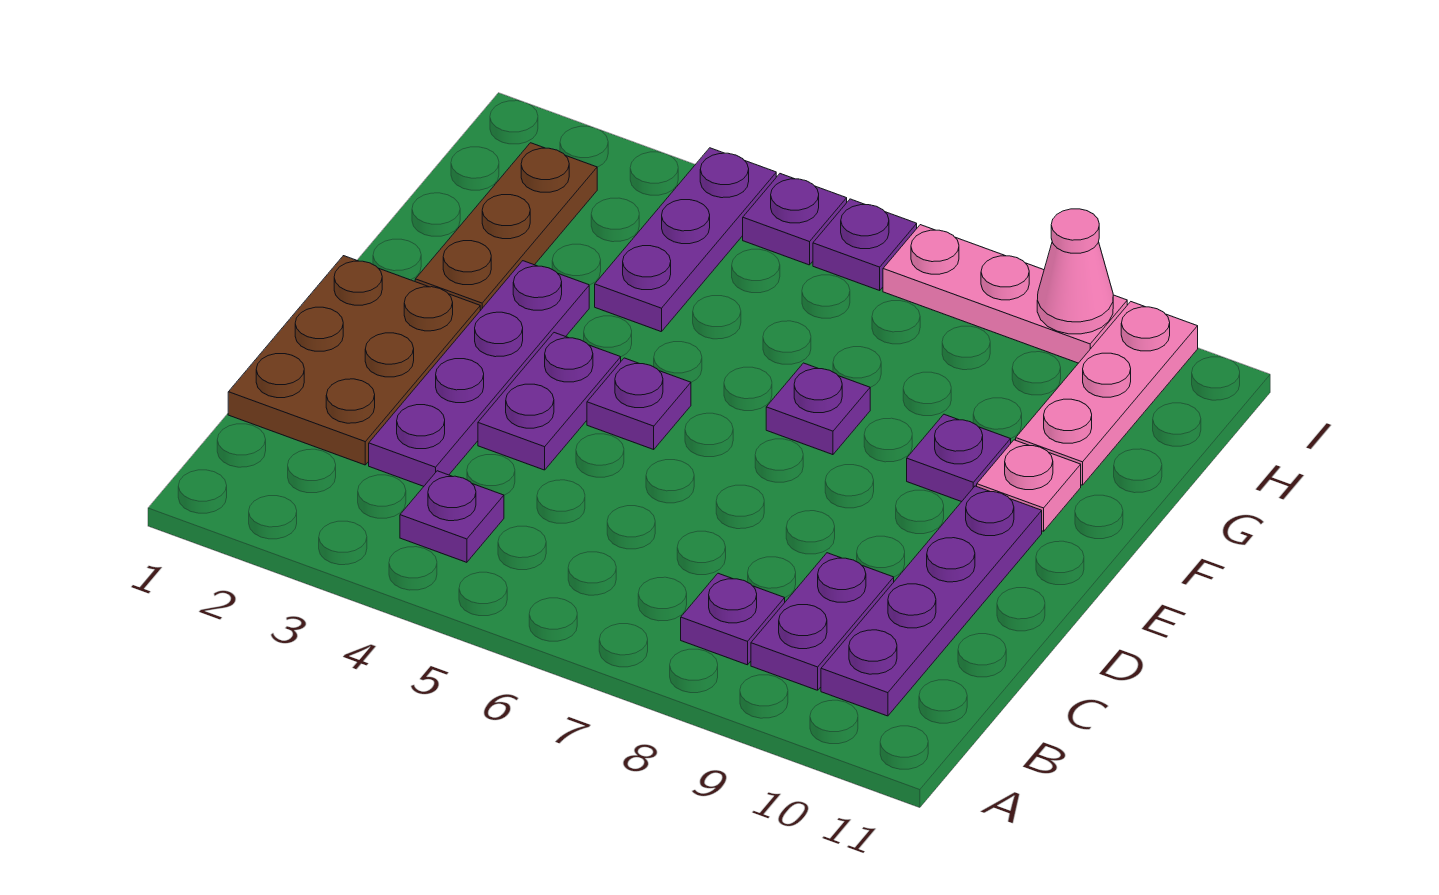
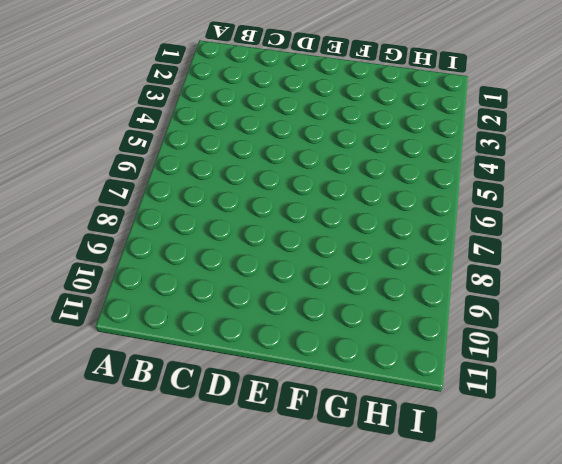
none -> purple 1x1 plate [400,471,504,562]
none -> purple 1x1 plate [681,573,785,665]
none -> purple 1x2 plate [751,553,894,690]

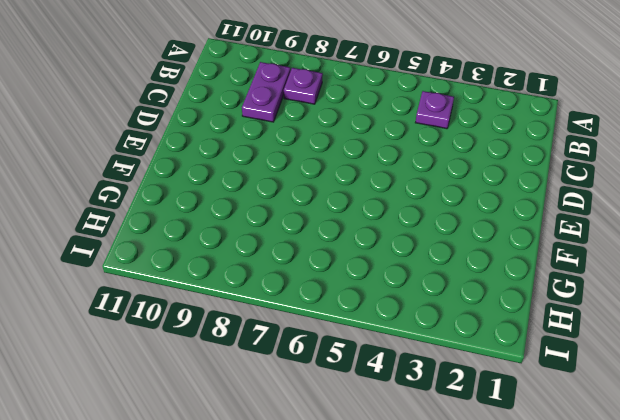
none -> purple 1x4 plate [821,486,1042,716]
none -> brown 2x3 plate [228,256,480,465]
none -> purple 1x4 plate [369,261,589,486]

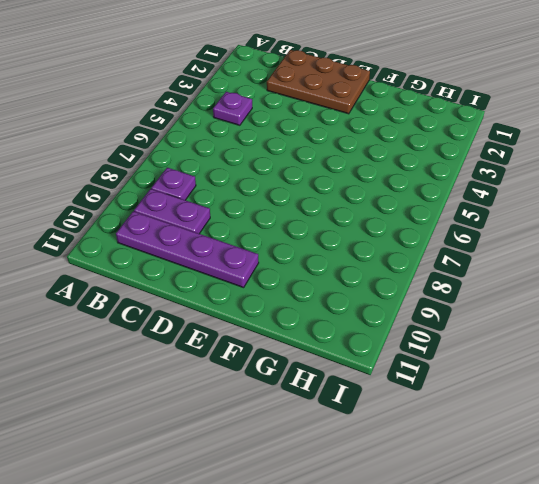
none -> purple 1x4 plate [369,261,589,486]
none -> purple 1x2 plate [478,333,621,470]
none -> purple 1x1 plate [587,358,691,449]

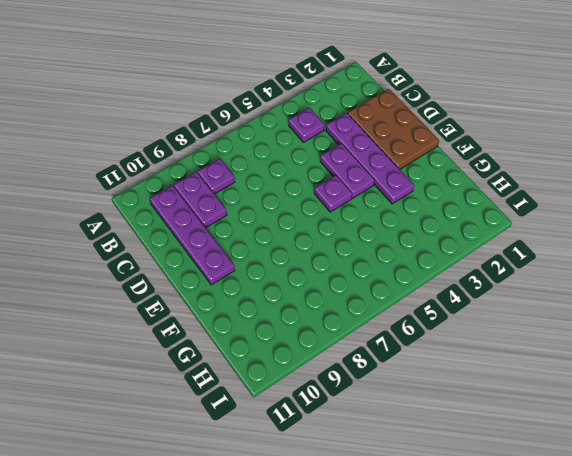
none -> brown 1x3 plate [415,143,597,311]
none -> purple 1x1 plate [766,363,870,455]
none -> purple 1x1 plate [907,414,1011,502]

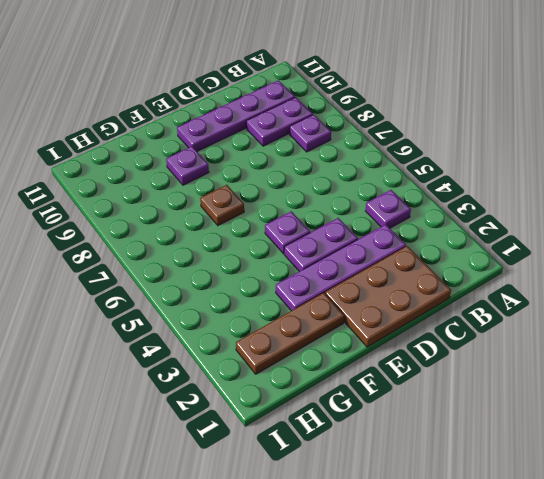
brown 1x1 plate [200,185,244,225] -> purple 1x1 plate [766,363,870,455]
none -> pink 1x1 plate [977,440,1081,531]
none -> purple 1x3 plate [595,148,776,332]
none -> pink 1x3 plate [1016,302,1198,485]

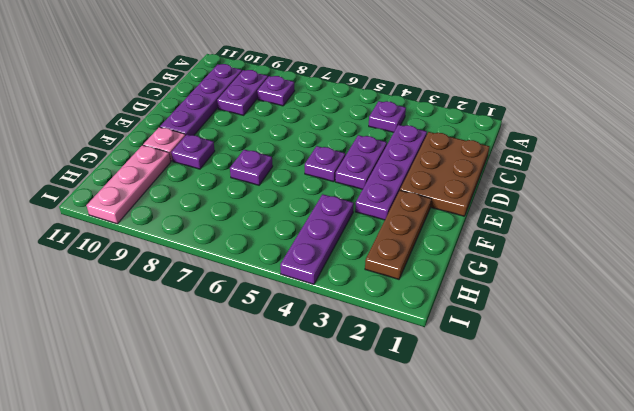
none -> purple 1x1 plate [743,174,847,265]
none -> purple 1x1 plate [813,199,917,290]
none -> pink 1x3 plate [883,225,1127,363]

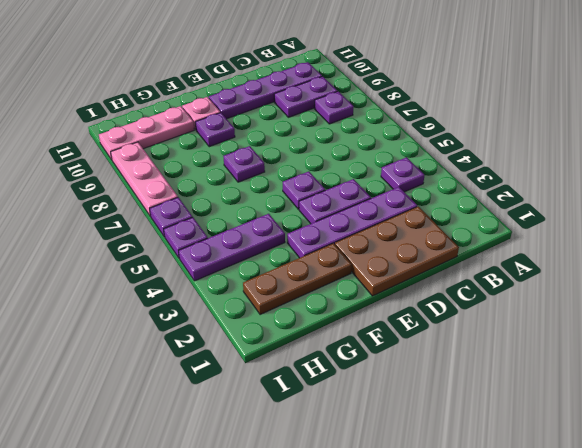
none -> pink 1x1 cone [1037,209,1113,334]

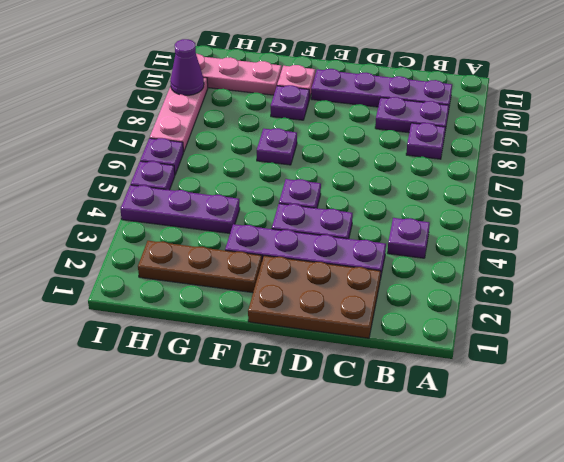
purple 1x1 cone [170,39,204,95] -> pink 1x1 cone [1037,209,1113,334]

